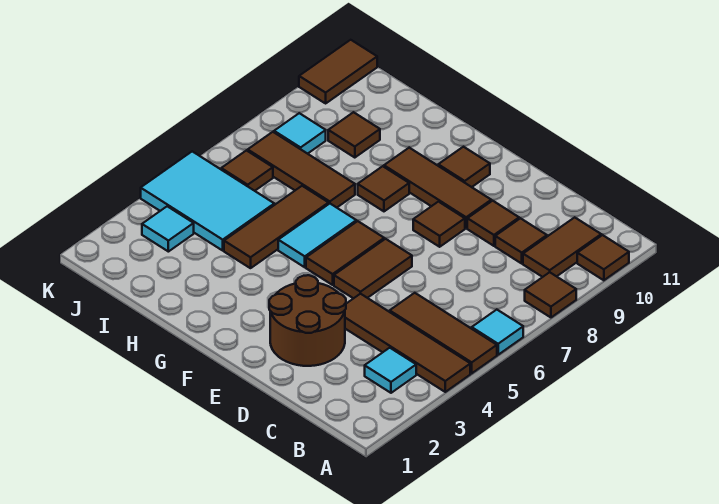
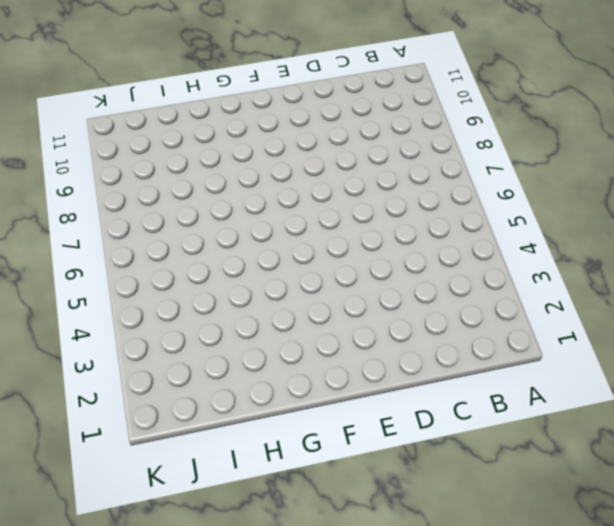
none -> brown 1x4 tile [345,294,470,392]
none -> brown 1x3 tile [390,293,497,373]
none -> cyan 1x1 tile [472,310,523,355]

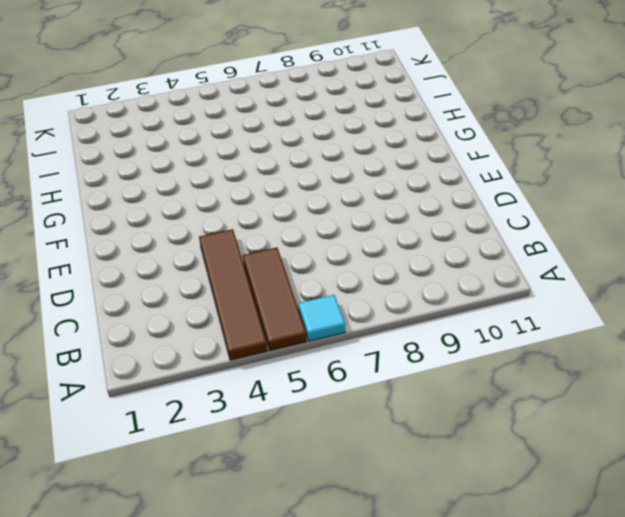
none -> brown 1x1 tile [525,272,576,317]
none -> brown 1x1 tile [577,235,629,280]
none -> cyan 1x1 tile [365,348,416,393]

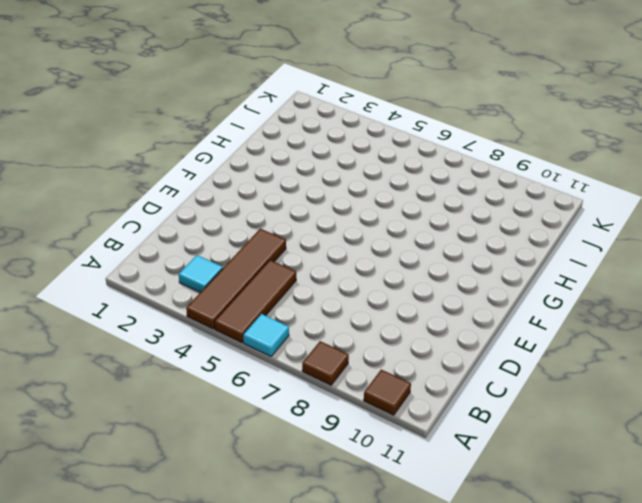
none -> brown 1x2 tile [523,217,601,277]
none -> brown 1x1 tile [495,218,547,263]
none -> brown 2x2 round brick [269,275,346,366]

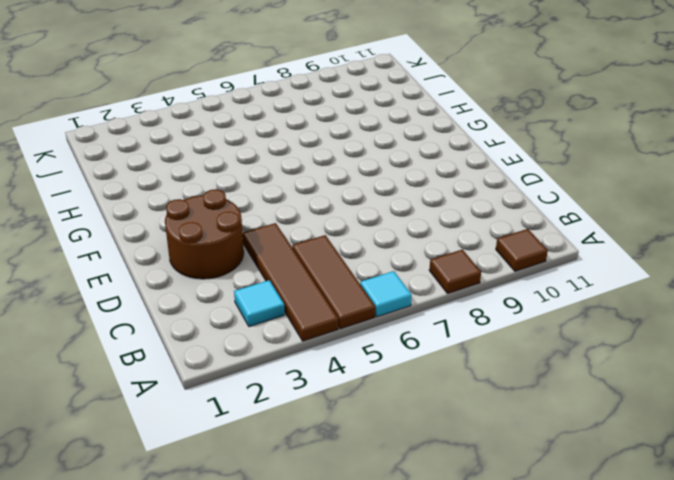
none -> brown 1x2 tile [523,217,601,277]
none -> brown 1x1 tile [495,218,547,263]
none -> brown 1x1 tile [467,201,519,246]

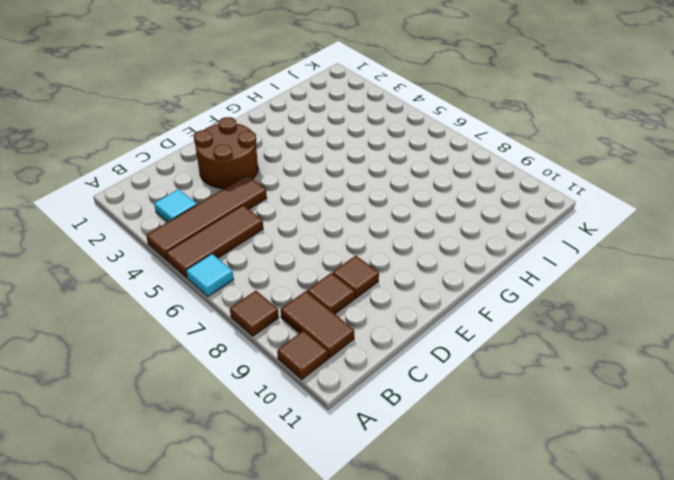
none -> brown 1x2 tile [334,239,412,298]
none -> brown 1x1 tile [413,202,465,247]
none -> brown 1x3 tile [384,148,491,228]

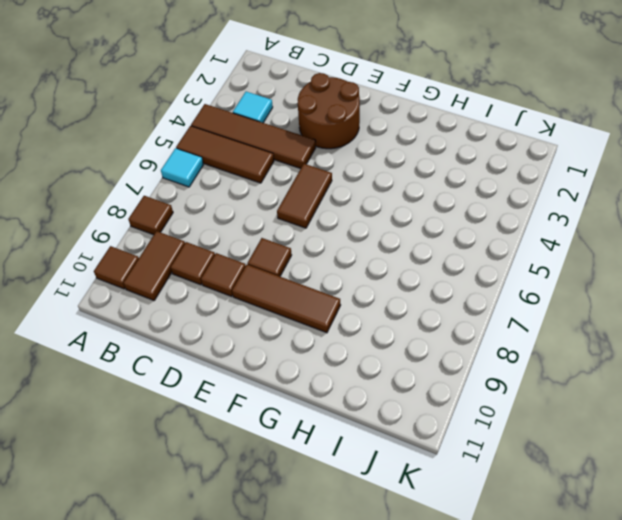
none -> brown 1x2 tile [306,221,384,285]
none -> brown 1x1 tile [438,147,490,187]
none -> cyan 1x2 tile [278,204,356,267]

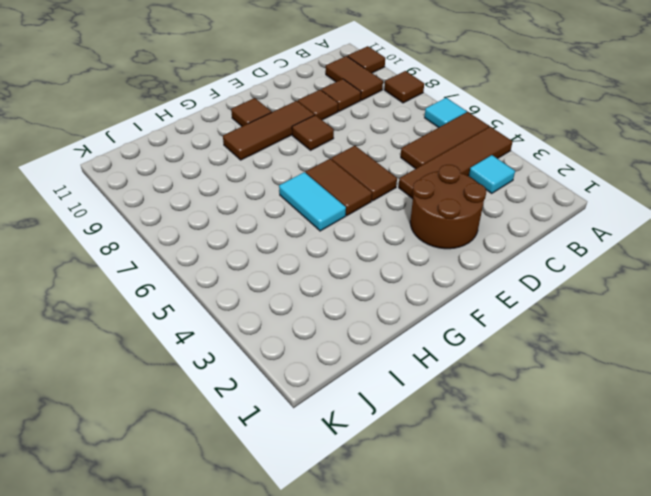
none -> brown 1x1 tile [358,166,409,211]
none -> brown 1x3 tile [224,186,329,268]
none -> brown 1x3 tile [248,132,355,208]

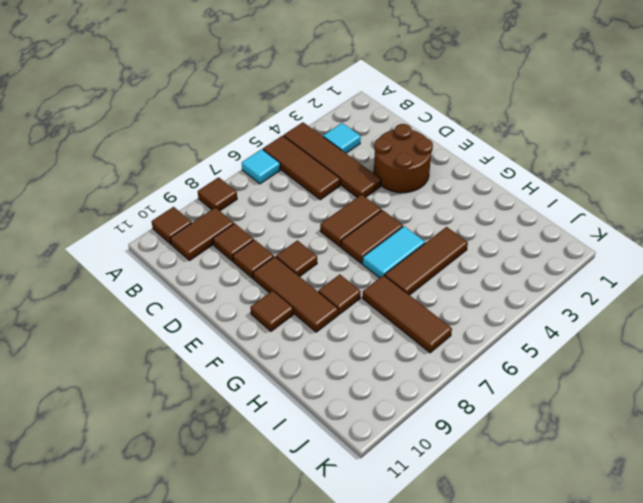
none -> cyan 2x3 tile [141,151,274,250]
none -> brown 1x1 tile [328,112,380,158]
none -> cyan 1x1 tile [142,206,194,252]

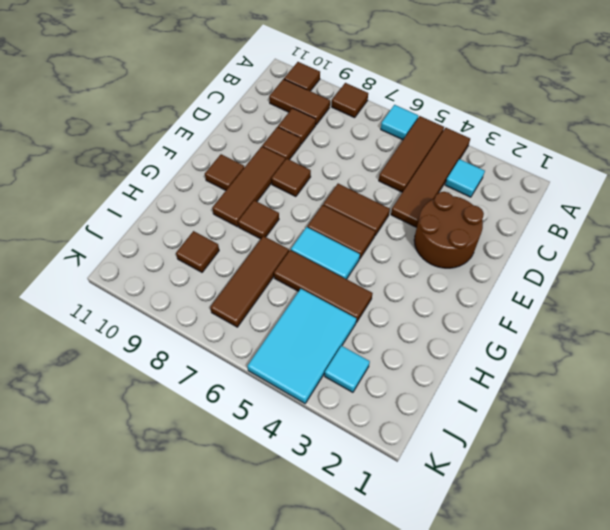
none -> brown 1x1 tile [221,150,273,191]
none -> cyan 1x1 tile [274,113,326,154]
none -> brown 1x2 tile [299,40,377,103]

